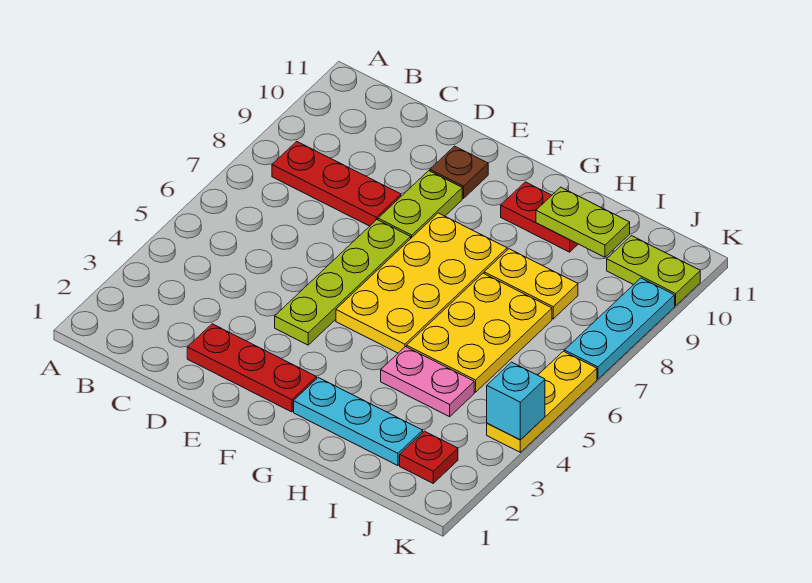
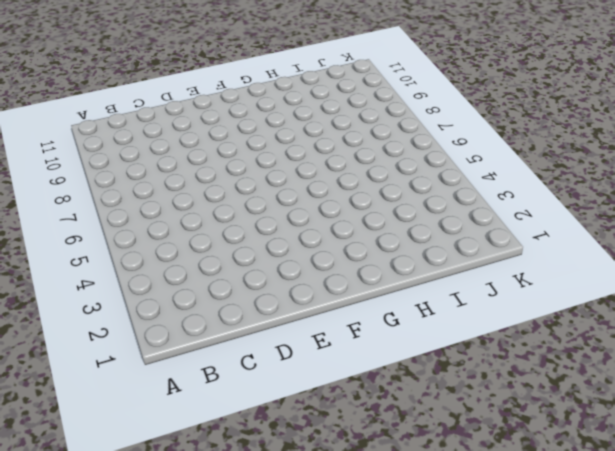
none -> red 1x3 plate [272,141,401,226]
none -> red 1x3 plate [187,324,317,412]
none -> lime 1x4 plate [275,220,411,345]

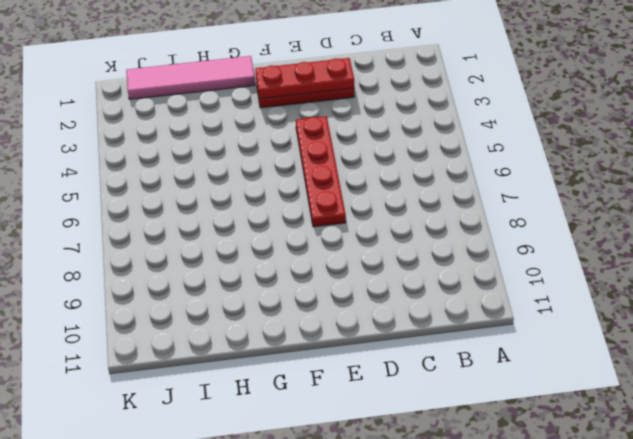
red 1x3 plate [255,58,354,99] -> red 1x3 plate moved to [272,141,401,226]
red 1x4 plate [296,116,346,227] -> lime 1x4 plate [275,220,411,345]
pink 1x4 tile [126,56,255,99] -> none
none -> lime 1x2 plate [378,171,462,238]
none -> brown 1x1 plate [430,146,488,198]
none -> yellow 2x4 plate [336,213,507,353]

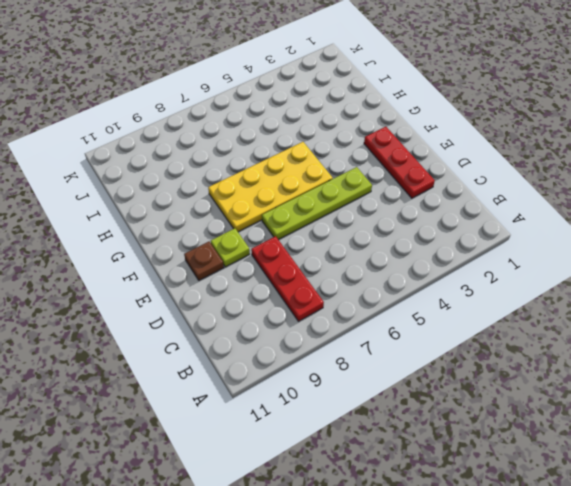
lime 1x1 plate [211,228,250,267] -> lime 1x2 plate [378,171,462,238]
none -> cyan 1x3 plate [294,378,423,466]
none -> red 1x2 plate [501,182,578,252]
none -> pink 1x2 plate [381,347,474,417]

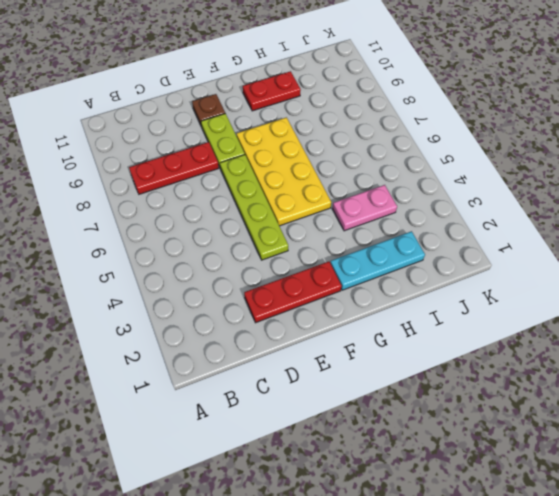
none -> yellow 2x3 plate [407,273,552,392]
none -> yellow 1x2 plate [484,249,578,319]
none -> red 1x1 plate [400,431,458,483]

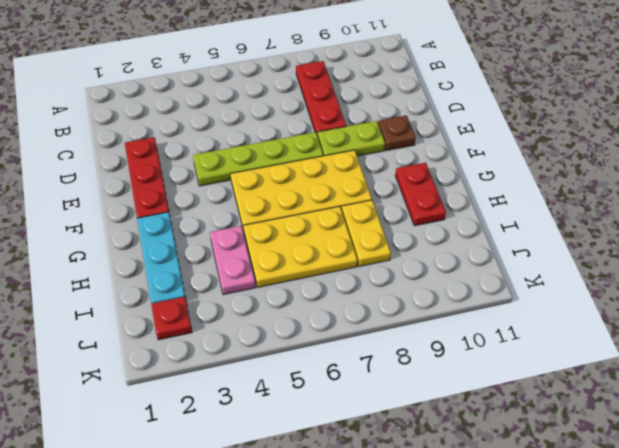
none -> lime 1x2 plate [607,236,700,306]
none -> yellow 1x3 plate [487,351,597,452]
none -> cyan 1x3 plate [564,278,675,379]

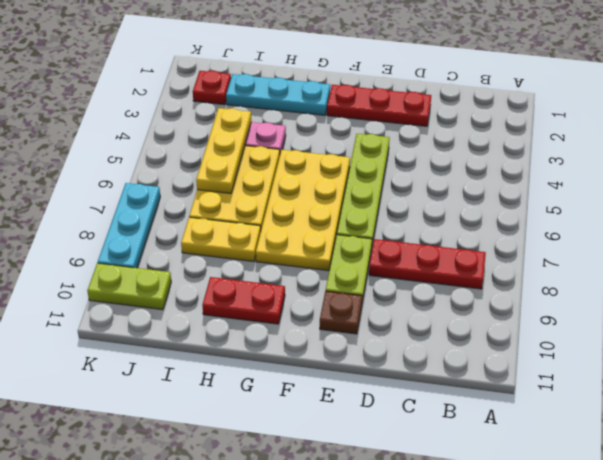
yellow 1x3 plate [196,108,251,194] -> yellow 1x3 plate moved to [487,351,597,452]
none -> lime 1x2 plate [536,187,630,257]
none -> cyan 1x1 brick [487,362,545,440]

